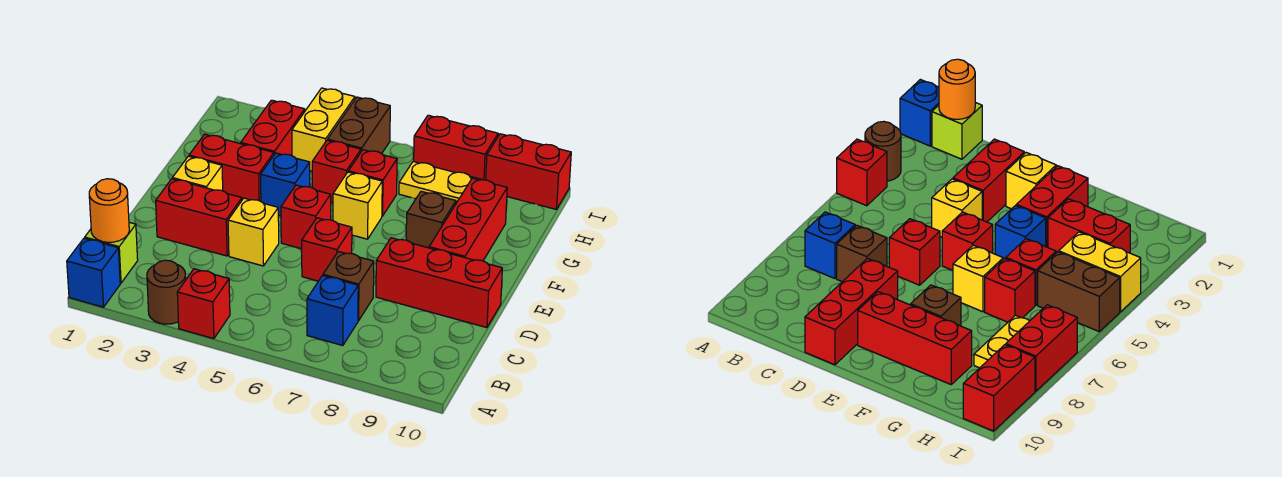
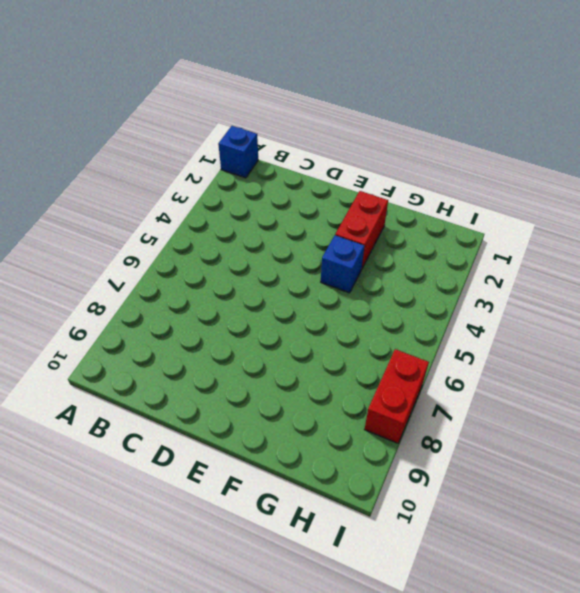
none -> brown 1x1 round brick [147,260,186,324]
none -> red 1x1 brick [177,269,230,339]
none -> lime 1x1 brick [85,222,138,283]

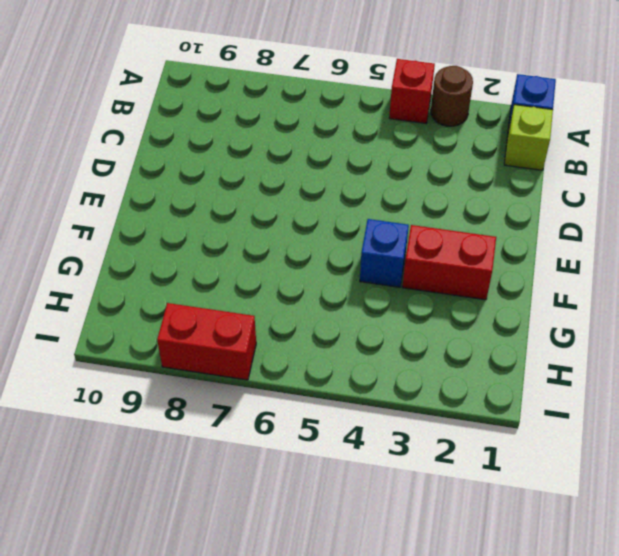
none -> blue 1x1 brick [307,276,358,346]
none -> brown 1x1 brick [323,251,374,321]
none -> red 1x2 brick [156,179,242,256]

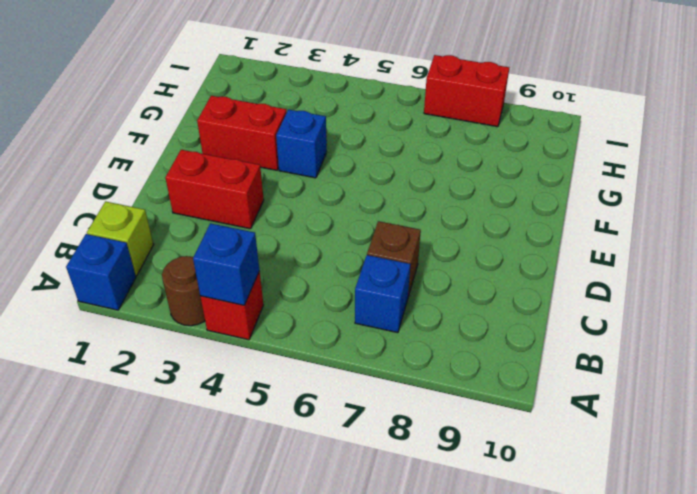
blue 1x1 brick [193,223,259,305] -> none
none -> yellow 1x1 brick [228,198,279,266]
none -> red 1x1 brick [302,218,352,281]
none -> red 1x3 brick [376,238,502,328]

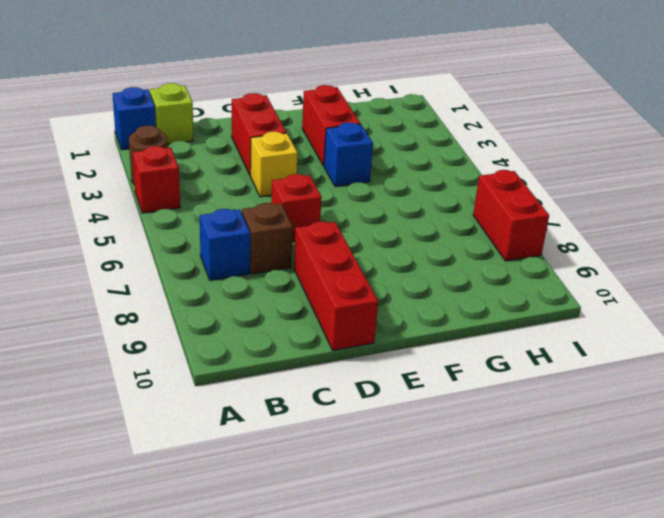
none -> yellow 1x1 brick [172,156,223,191]
none -> red 1x1 brick [281,185,331,249]
none -> red 1x3 brick [429,178,507,261]

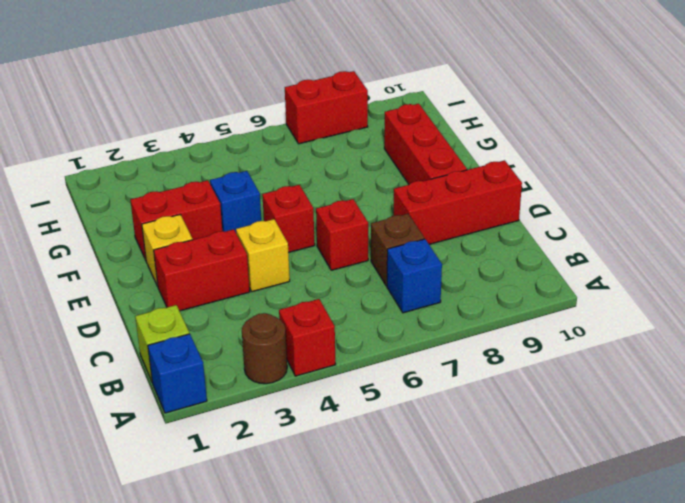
none -> yellow 1x1 brick [333,172,382,239]
none -> brown 1x1 brick [406,191,456,248]
none -> red 1x2 brick [241,100,305,156]

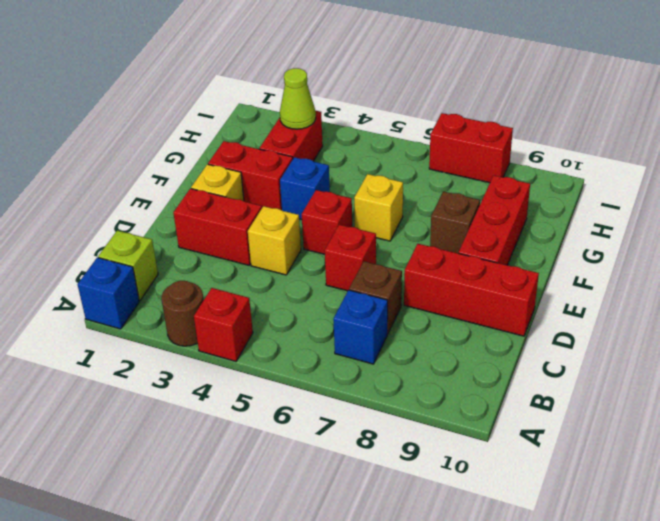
lime 1x1 cone [280,68,316,129] -> none
none -> red 1x1 brick [312,140,361,203]
none -> red 1x1 brick [348,150,397,216]
none -> yellow 1x2 brick [292,88,355,171]

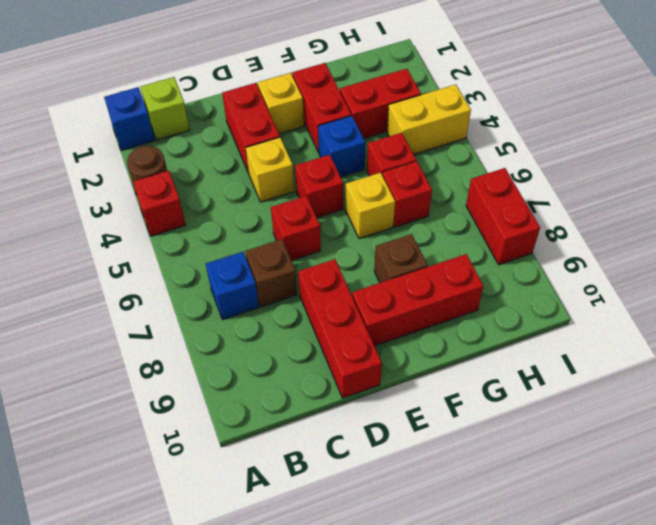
none -> brown 1x2 brick [328,97,390,153]
none -> yellow 1x2 plate [399,161,482,203]
none -> red 1x2 brick [486,134,571,210]

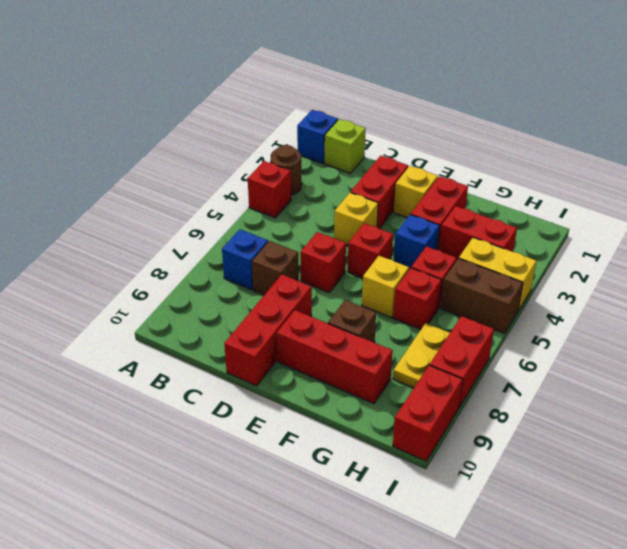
none -> orange 1x1 round brick [89,179,129,242]

